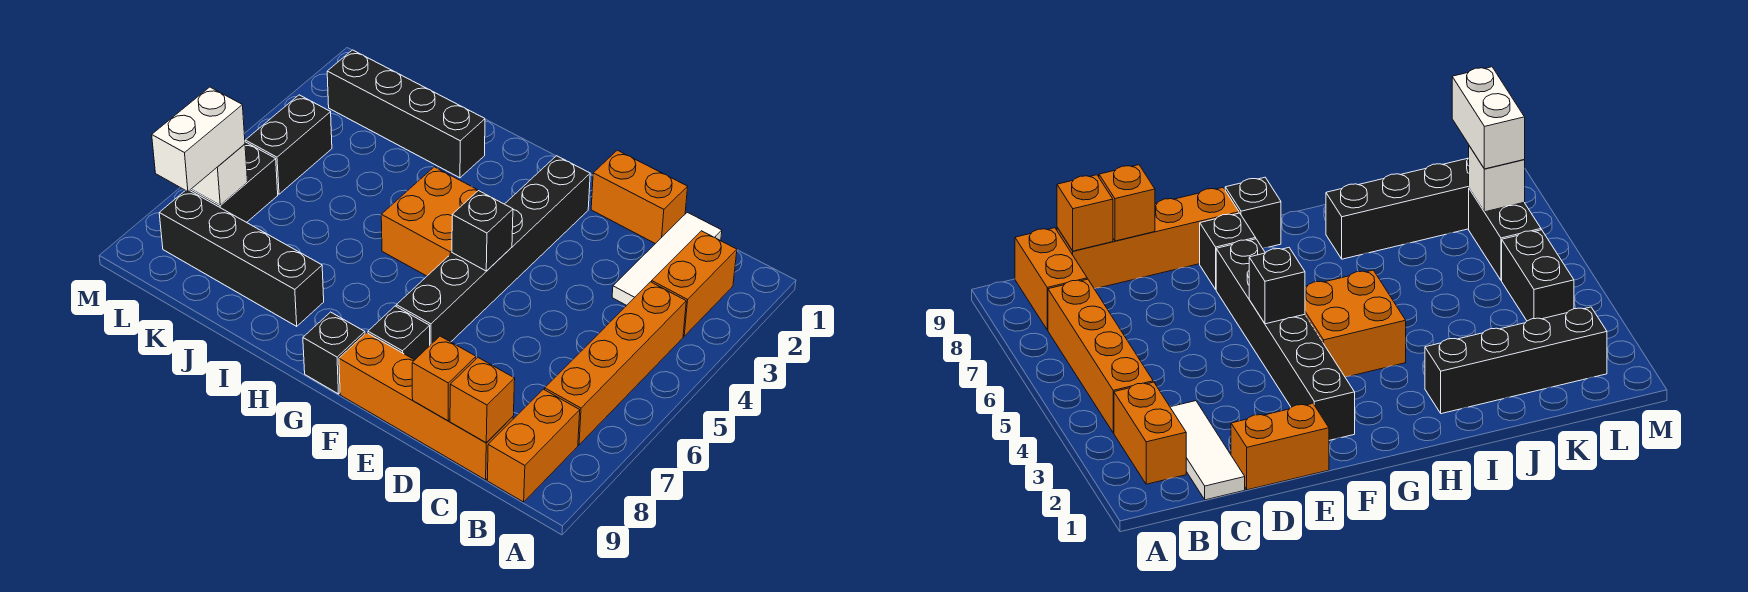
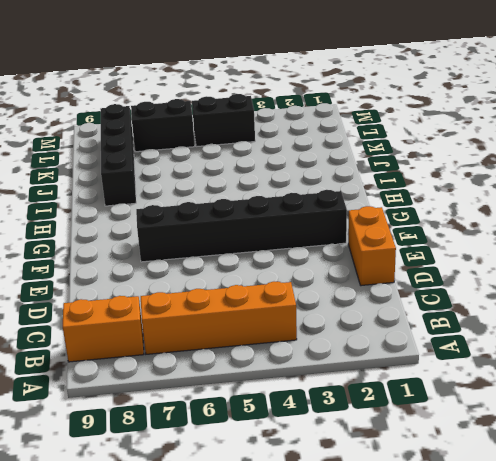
none -> orange 1x2 brick [652,231,737,336]
none -> white 1x3 tile [612,212,722,305]
none -> orange 1x4 brick [339,333,513,480]

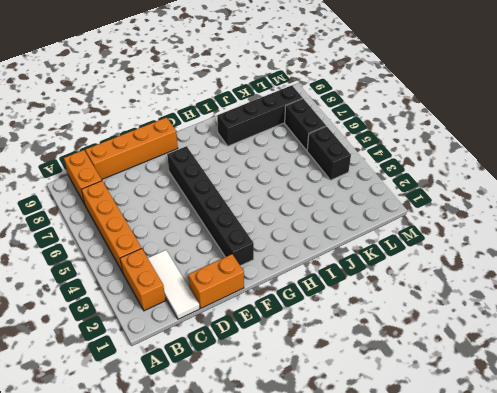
none -> black 1x1 brick [368,306,430,360]
none -> orange 2x2 brick [381,167,492,276]
none -> black 1x1 brick [303,312,365,394]

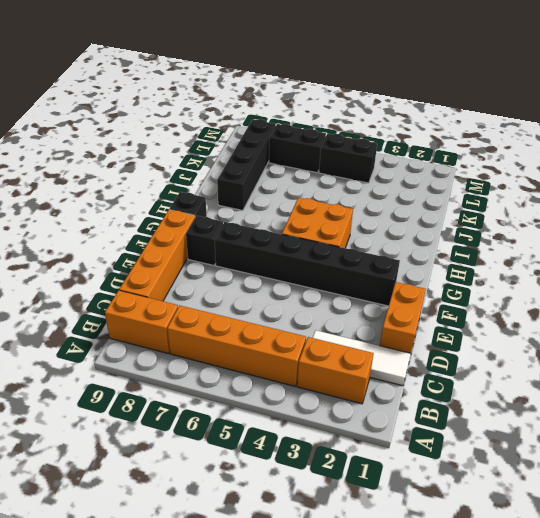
none -> black 1x4 brick [327,50,485,178]
none -> orange 1x1 brick [450,358,515,443]
none -> orange 1x1 brick [412,336,476,421]

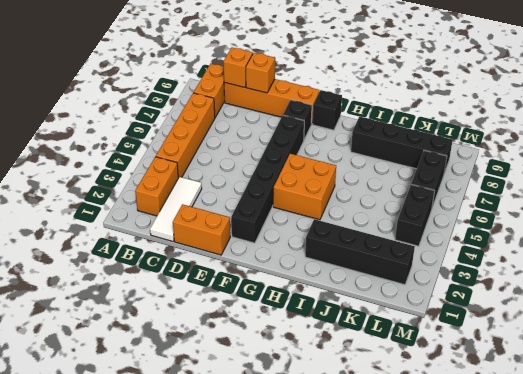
none -> black 1x1 brick [452,190,513,271]
none -> white 1x1 brick [192,144,248,205]
none -> white 1x2 brick [152,87,245,192]

